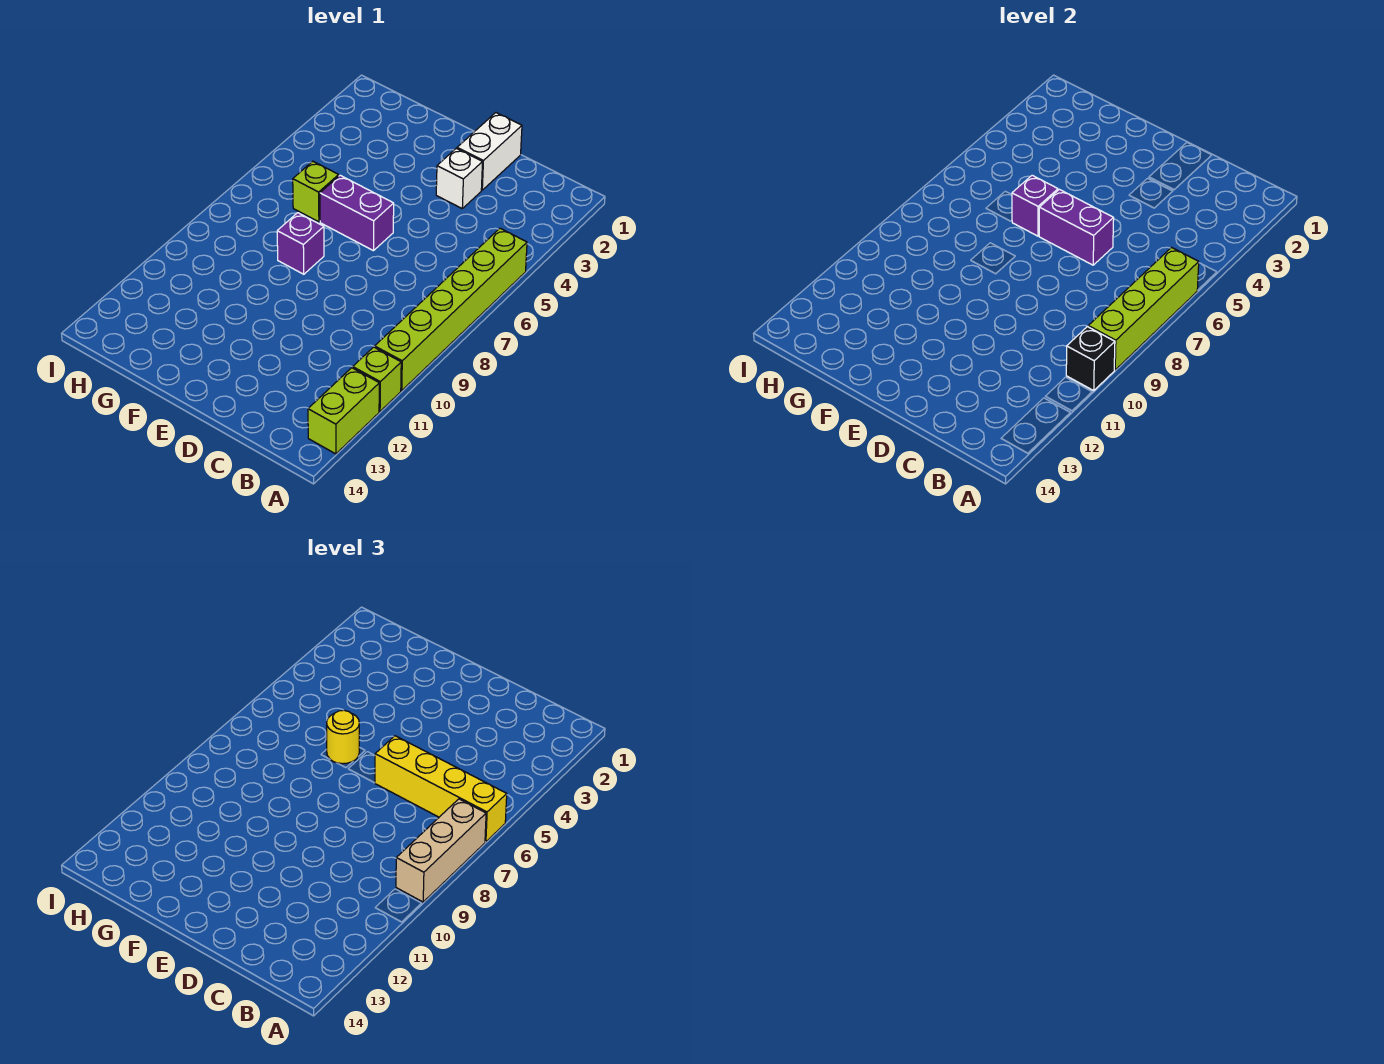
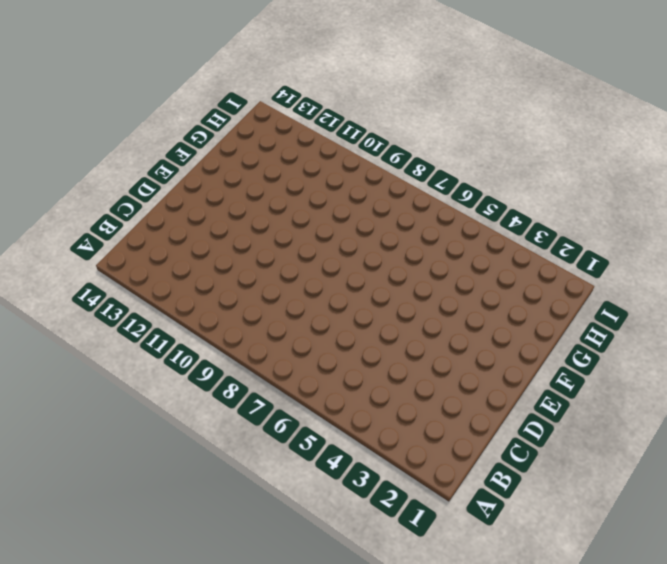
none -> lime 1x6 brick [375,228,527,391]
none -> lime 1x1 brick [353,347,401,411]
none -> lime 1x2 brick [308,368,379,454]

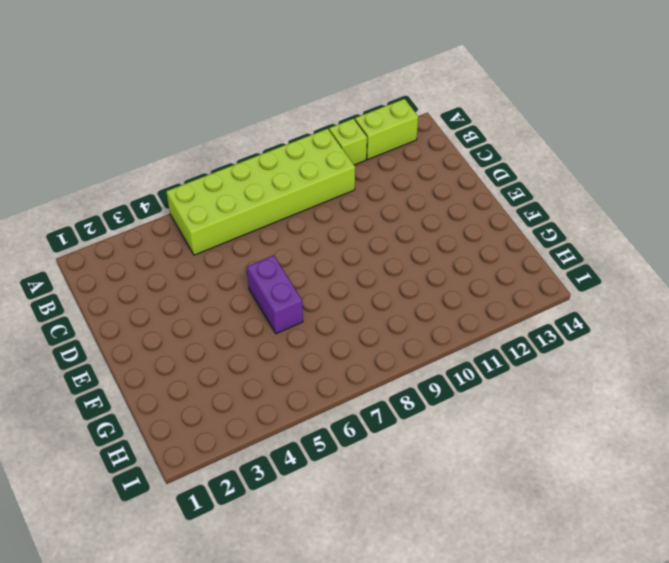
lime 2x6 brick [166,129,355,255] -> lime 1x6 brick [375,228,527,391]
none -> white 1x2 brick [457,113,522,190]
none -> white 1x1 brick [436,148,483,208]
none -> purple 1x1 brick [277,213,324,274]

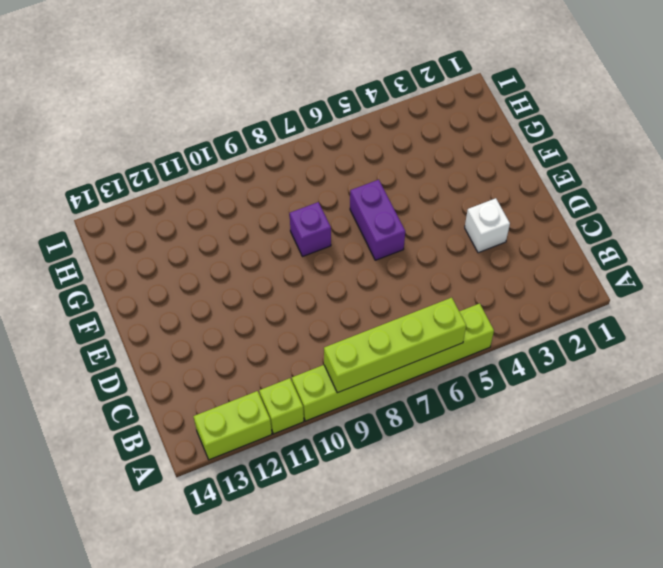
none -> white 1x2 brick [457,113,522,190]
none -> lime 1x1 brick [293,161,339,222]
none -> black 1x1 brick [1066,327,1115,391]

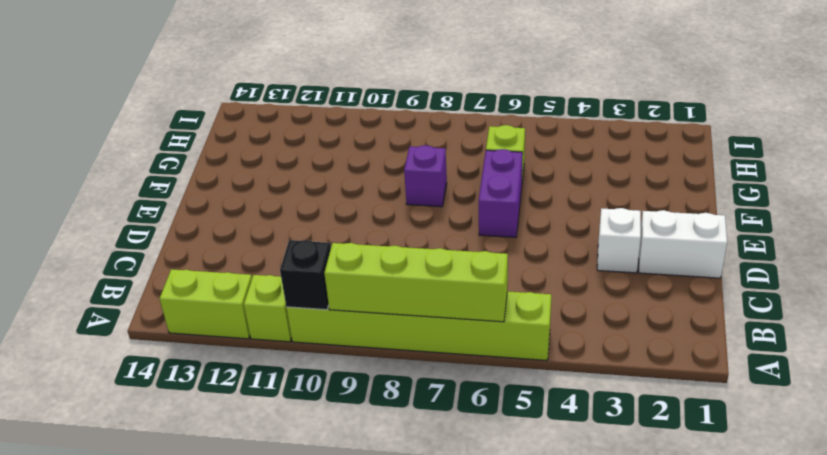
none -> purple 1x2 brick [1039,190,1114,265]
none -> purple 1x1 brick [1012,175,1058,236]
none -> yellow 1x4 brick [375,736,507,842]

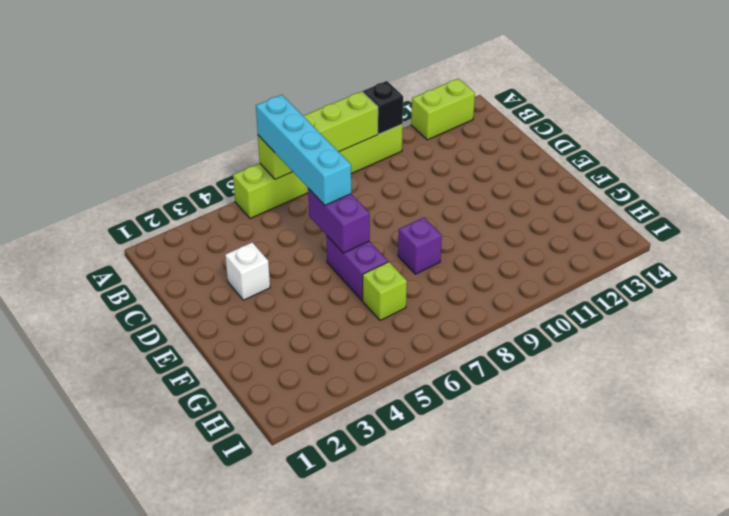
cyan 1x4 brick [256,95,351,205] -> yellow 1x4 brick [375,736,507,842]
none -> lime 1x1 brick [353,347,401,411]
none -> white 1x2 brick [457,113,522,190]
none -> purple 1x1 brick [1012,175,1058,236]

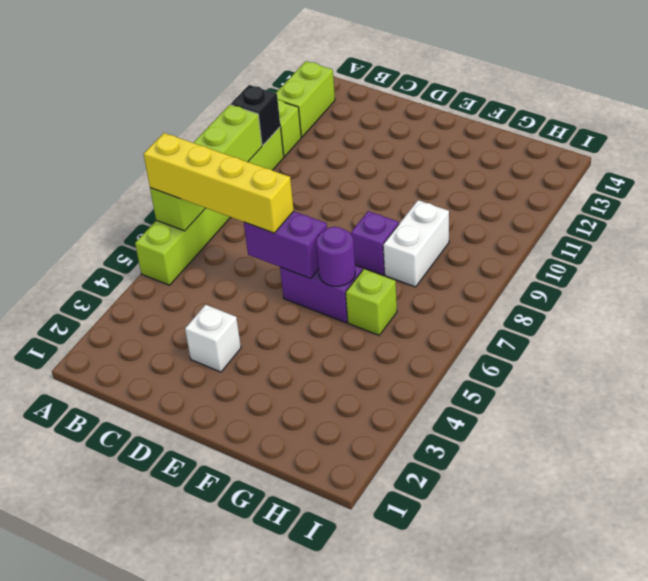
purple 1x1 round brick [316,227,355,286] -> purple 1x1 brick [1012,175,1058,236]
white 1x2 brick [383,200,449,287] -> white 1x2 brick moved to [457,113,522,190]
none -> tan 1x3 brick [396,799,486,902]
none -> yellow 1x1 round brick [327,710,359,764]

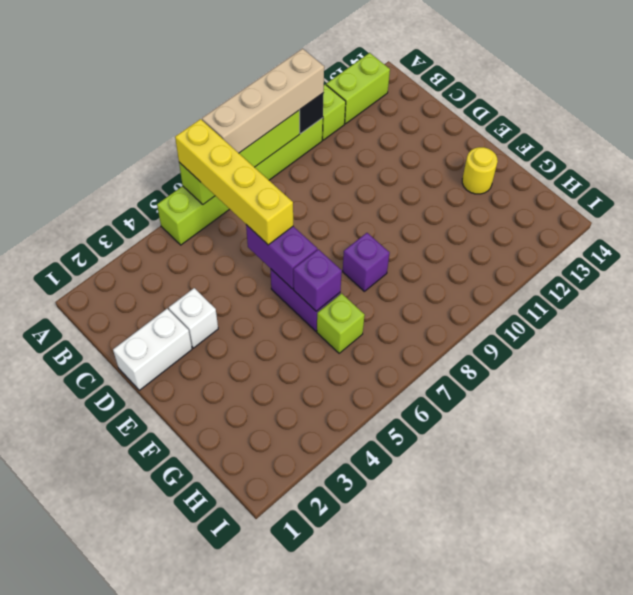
tan 1x4 brick [202,49,324,153] -> tan 1x3 brick [396,799,486,902]
yellow 1x1 round brick [462,147,498,194] -> yellow 1x1 round brick moved to [327,710,359,764]

